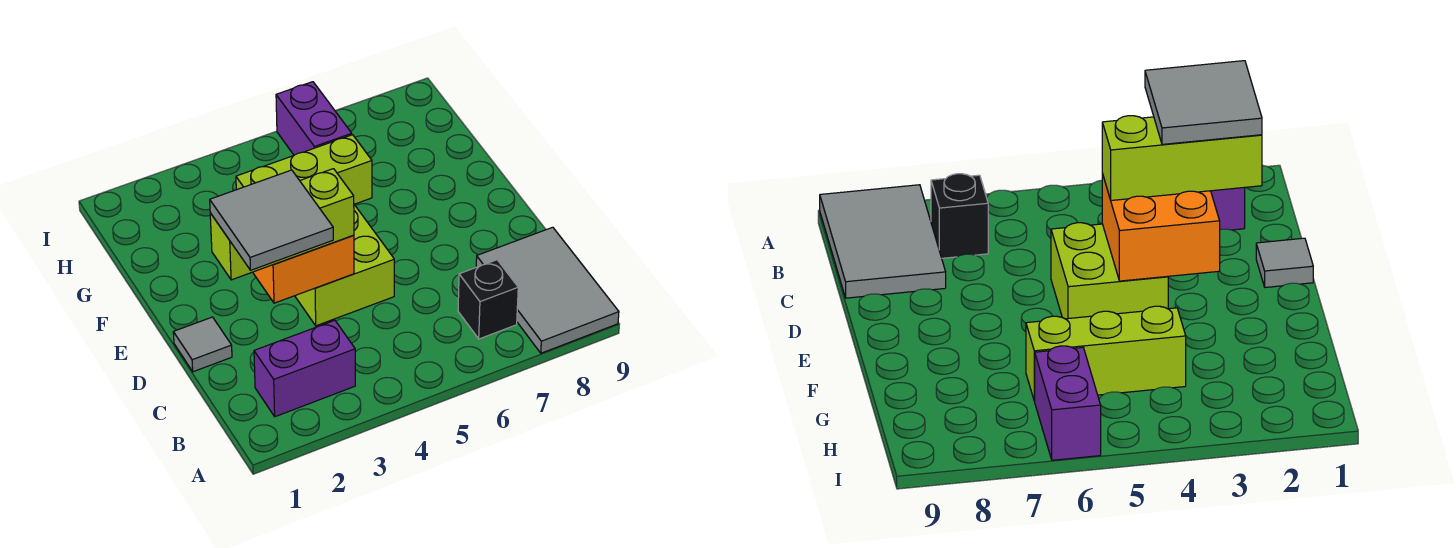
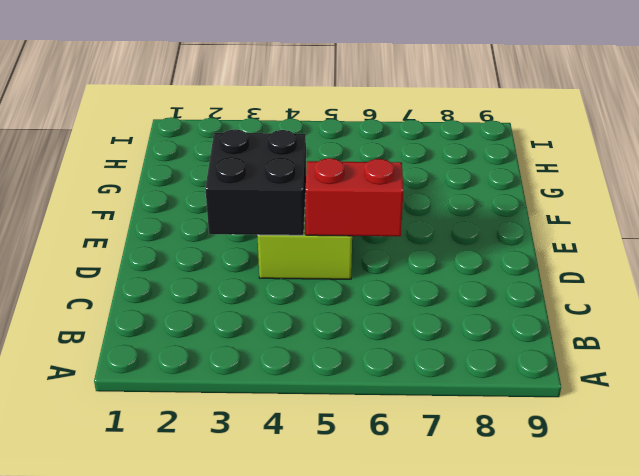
black 2x2 brick [205,129,306,235] -> orange 2x2 brick [253,235,354,303]
red 1x2 brick [306,158,404,236] -> none
none -> grey 2x3 tile [476,227,619,353]
none -> purple 1x2 brick [254,320,355,417]

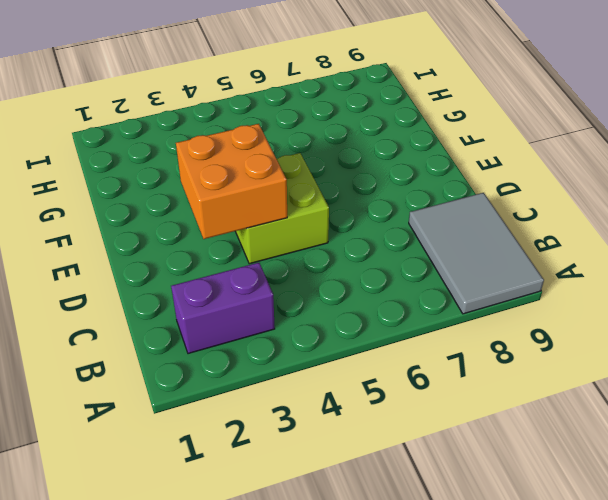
none -> black 1x1 brick [458,260,518,339]
none -> grey 1x1 tile [173,317,232,372]

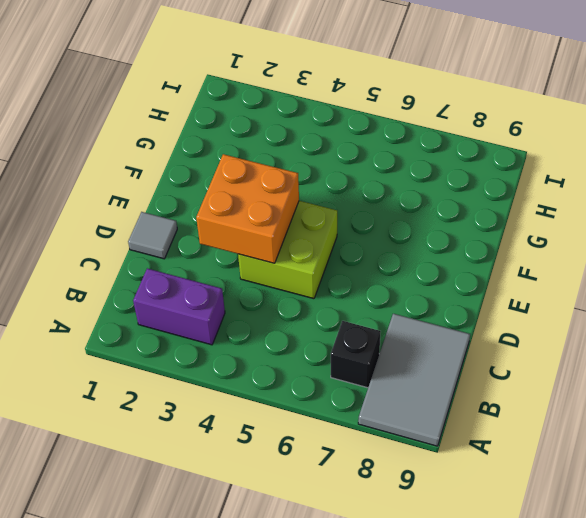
none -> lime 1x3 brick [236,135,372,204]
none -> purple 1x2 brick [276,82,352,155]

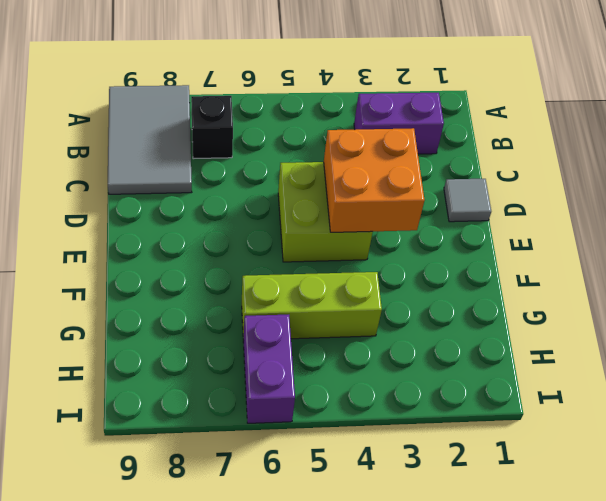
none -> lime 1x3 brick [210,169,354,280]
none -> grey 2x2 tile [210,170,333,270]

